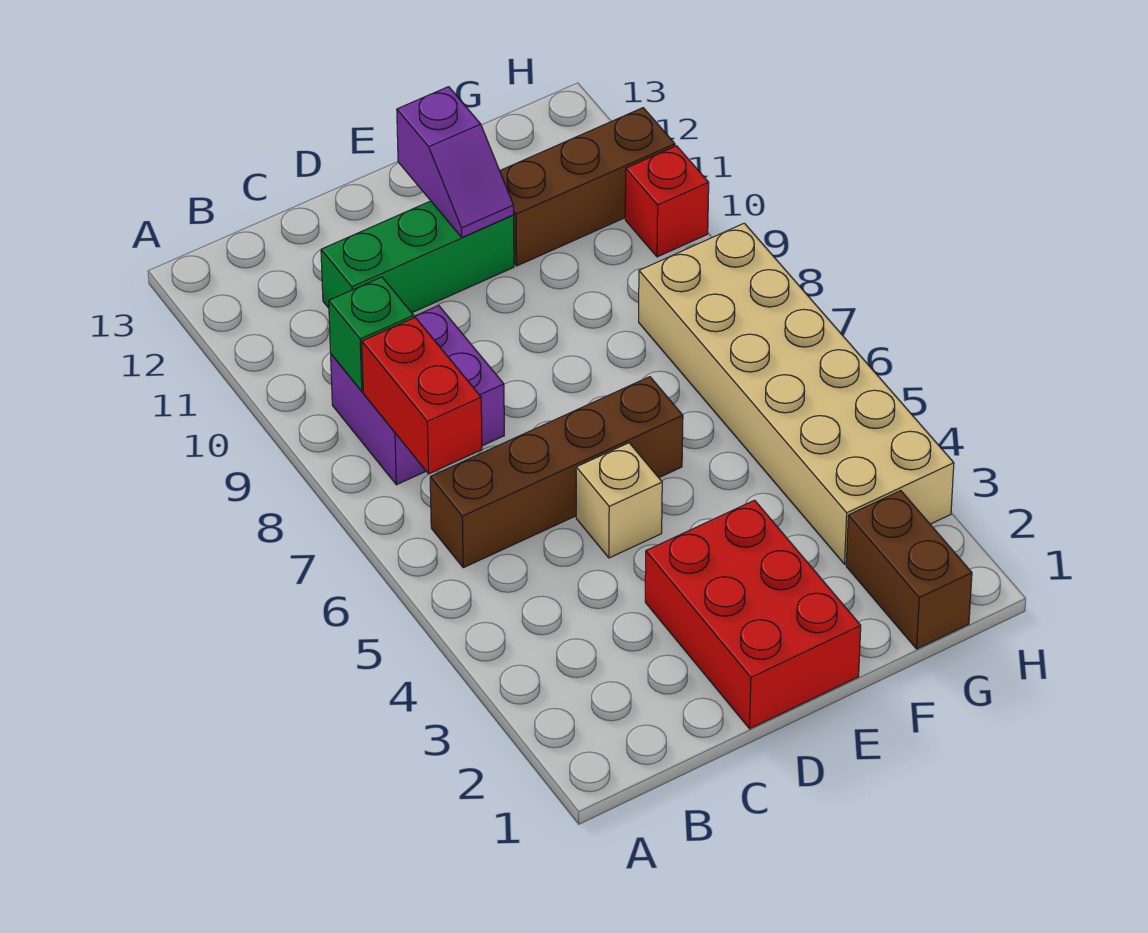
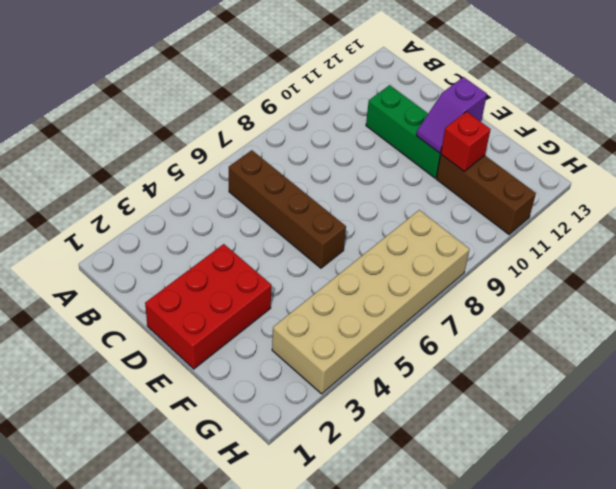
red 1x1 brick [441,112,491,171] -> red 1x1 brick moved to [625,146,709,257]
none -> purple 2x2 brick [331,305,504,485]
none -> tan 1x1 brick [576,443,662,558]
none -> brown 1x2 brick [846,491,972,649]

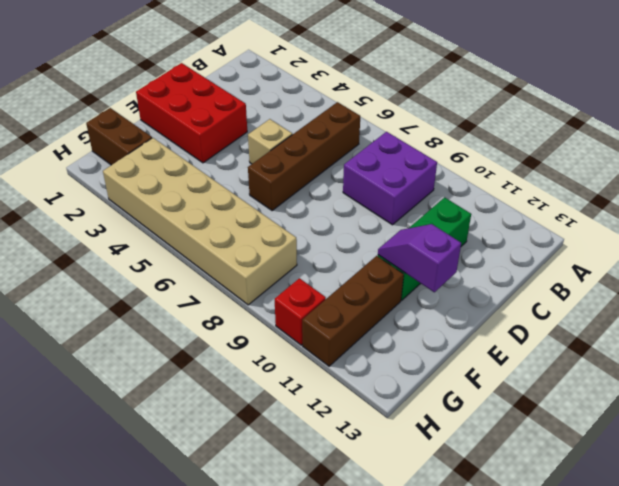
none -> red 1x2 brick [362,318,482,474]
none -> green 1x1 brick [329,277,414,391]

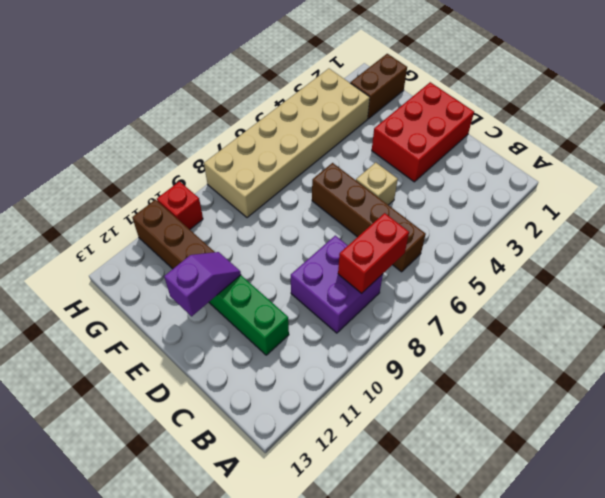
none -> green 1x1 brick [329,277,414,391]

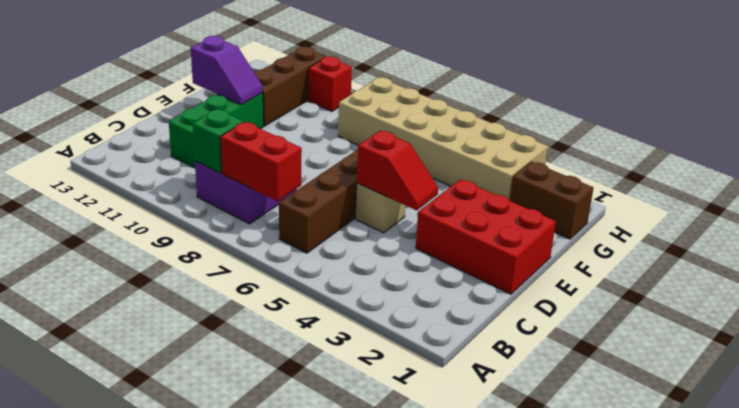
red 1x2 slope [357,131,438,210] -> none

